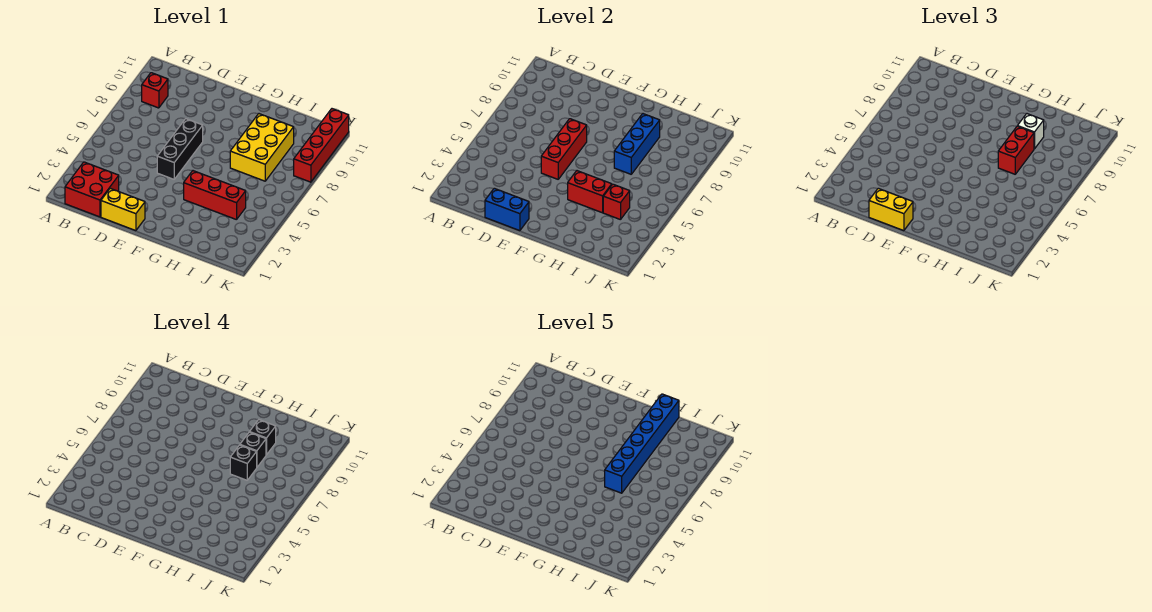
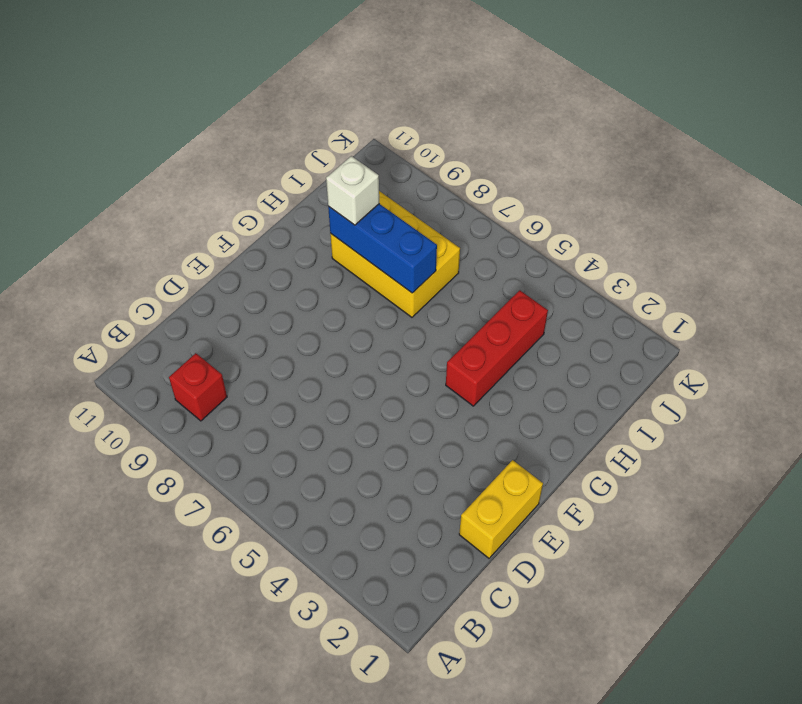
none -> red 2x2 brick [65,162,119,217]
none -> black 1x3 brick [157,119,203,179]
none -> red 1x4 brick [294,109,349,182]

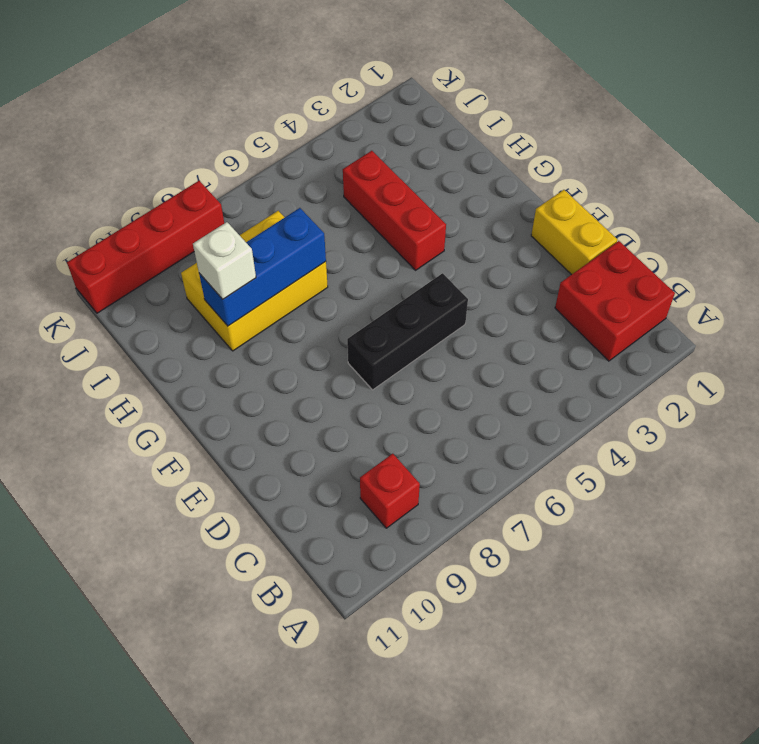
none -> blue 1x2 brick [485,188,529,231]
none -> red 1x3 brick [541,119,587,179]
none -> red 1x2 brick [568,171,612,213]

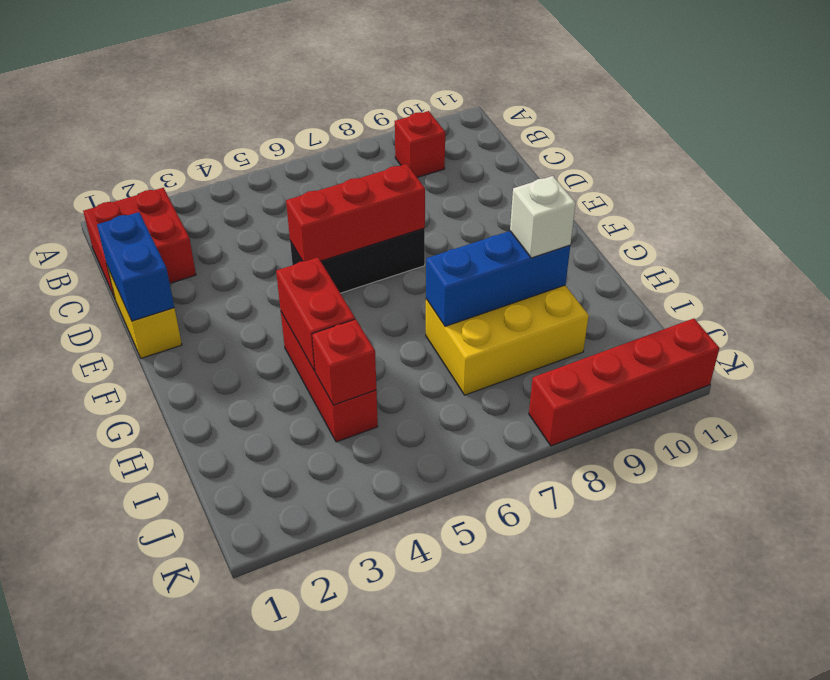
none -> yellow 1x2 brick [869,188,913,231]
none -> red 1x2 brick [998,126,1034,174]
none -> black 1x1 brick [230,445,257,480]

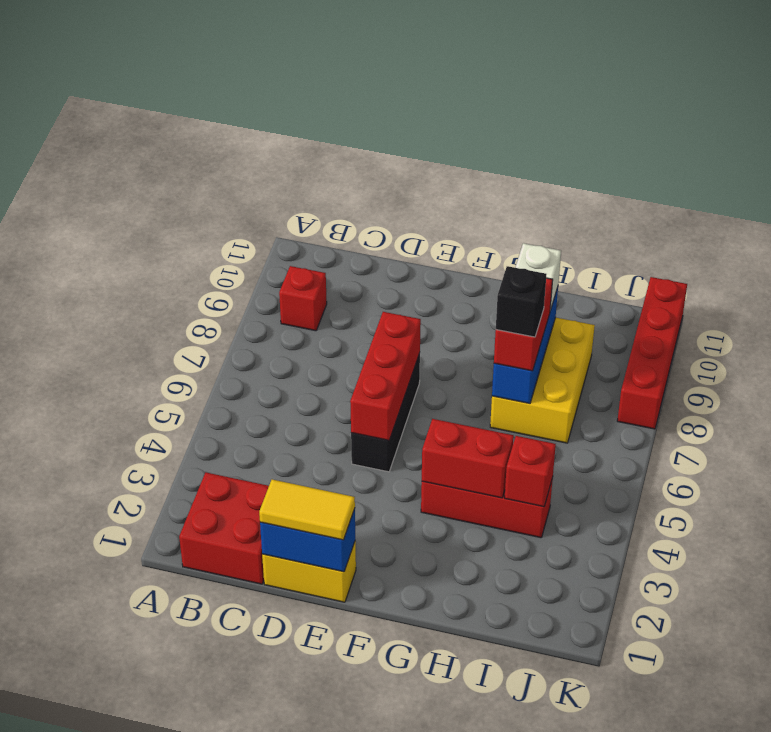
yellow 1x2 tile [259,479,355,540] -> yellow 1x2 brick [869,188,913,231]
none -> black 1x1 brick [240,432,266,467]
none -> black 1x1 brick [250,420,276,455]
none -> blue 1x6 brick [605,394,679,493]

